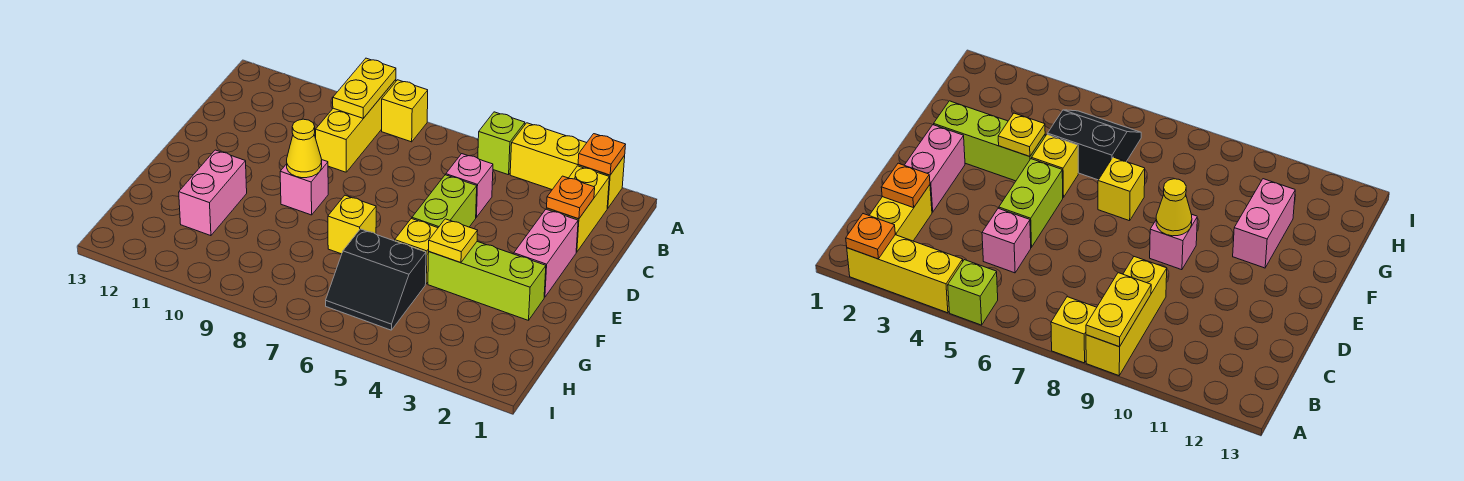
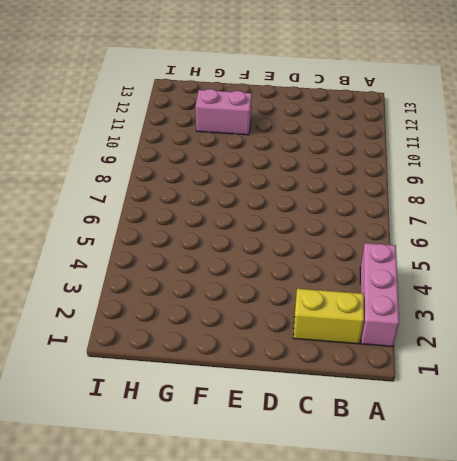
pink 1x3 brick [360,243,399,347] -> yellow 1x3 brick [510,123,625,208]
none -> lime 1x1 brick [478,112,525,175]
none -> yellow 1x1 brick [382,80,428,142]
none -> yellow 1x3 brick [316,80,396,172]

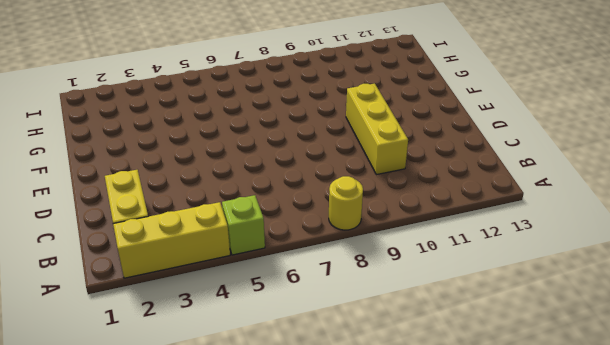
yellow 1x1 round brick [329,176,363,230] -> yellow 1x1 brick [382,80,428,142]
yellow 1x3 brick [346,83,408,175] -> yellow 1x3 brick moved to [316,80,396,172]
none -> pink 1x1 brick [446,154,493,217]
none -> pink 1x2 brick [514,209,578,297]
none -> lime 1x2 brick [412,175,477,228]

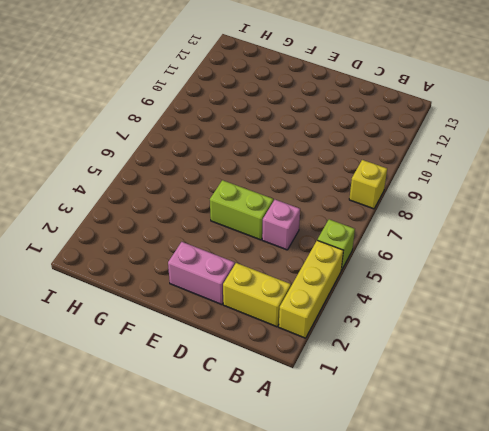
none -> yellow 1x3 brick [316,80,396,172]
none -> pink 1x1 brick [280,160,328,215]
none -> lime 1x3 brick [428,242,546,320]

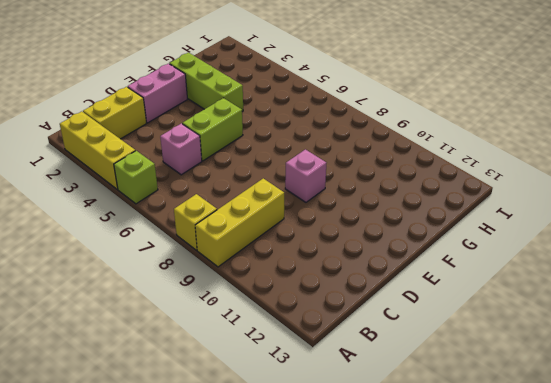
none -> yellow 1x1 brick [395,218,438,284]
none -> yellow 1x1 brick [328,195,376,254]
none -> pink 1x2 brick [179,150,247,236]

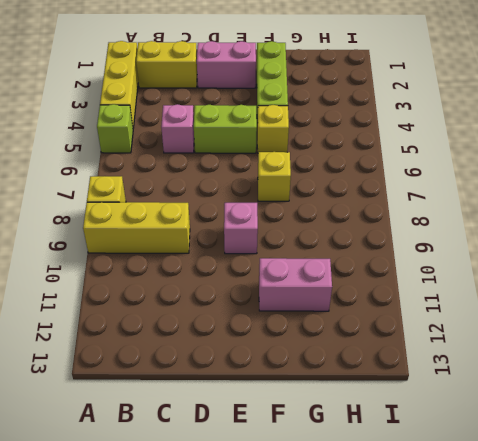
none -> black 2x2 slope [326,229,426,330]
none -> orange 1x1 plate [578,134,626,175]
none -> yellow 1x2 plate [333,58,396,118]

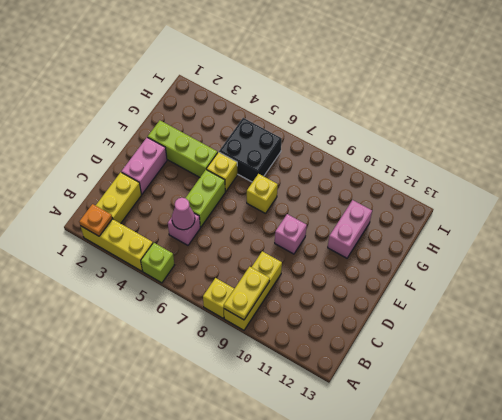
pink 1x1 cone [172,198,195,230] -> none
black 2x2 brick [219,118,282,182] -> black 2x2 slope [326,229,426,330]
none -> orange 1x1 plate [547,176,595,219]
none -> yellow 1x1 cone [287,119,322,178]
none -> yellow 1x1 plate [429,219,478,263]

